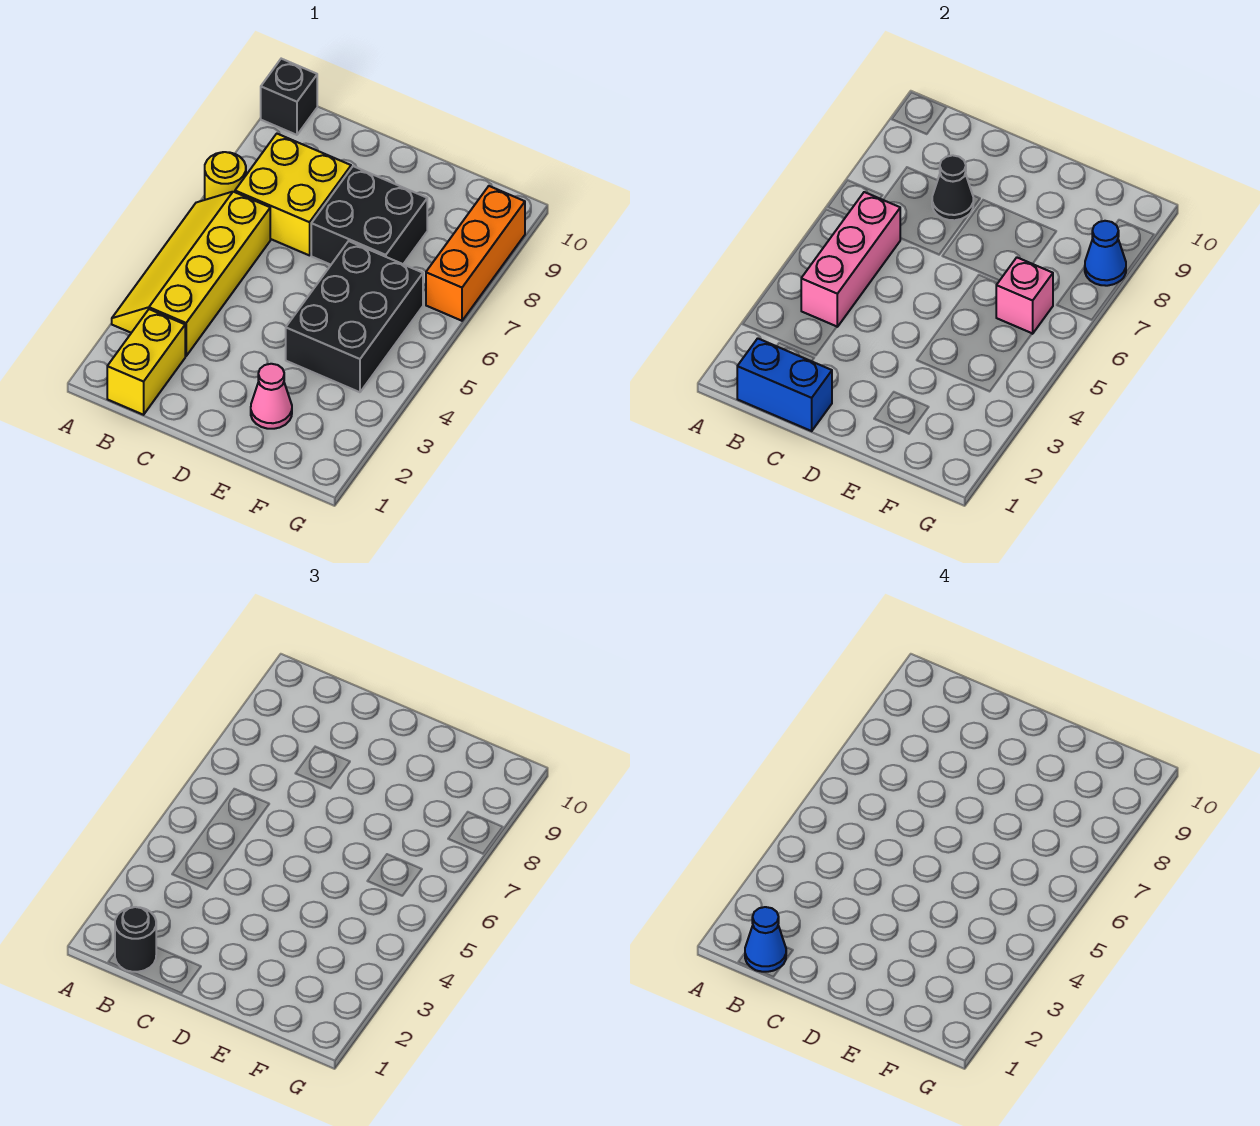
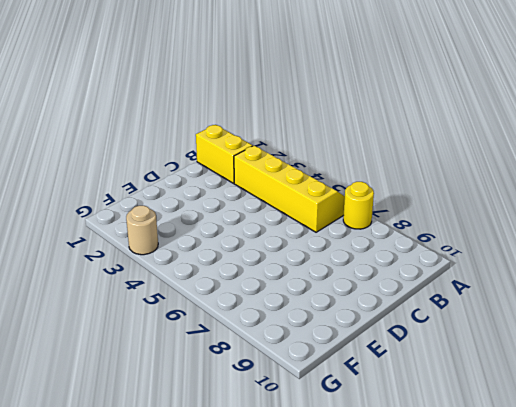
tan 1x1 round brick [126,206,158,255] -> none
none -> black 1x1 brick [261,59,317,135]
none -> yellow 2x2 brick [235,134,351,255]
none -> black 2x2 brick [311,166,427,265]

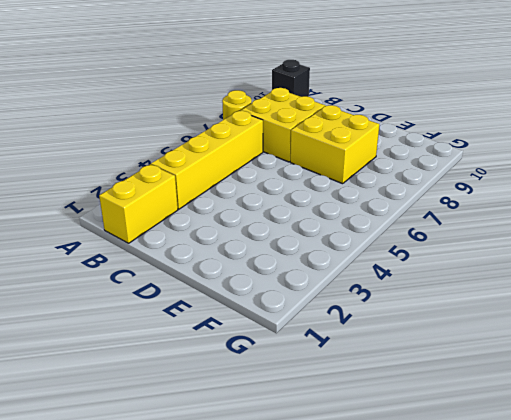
yellow 2x2 brick [290,105,379,184] -> black 2x2 brick [311,166,427,265]
none -> pink 1x1 cone [251,364,292,429]
none -> black 2x3 brick [286,241,423,392]
none -> orange 1x3 brick [426,186,525,321]

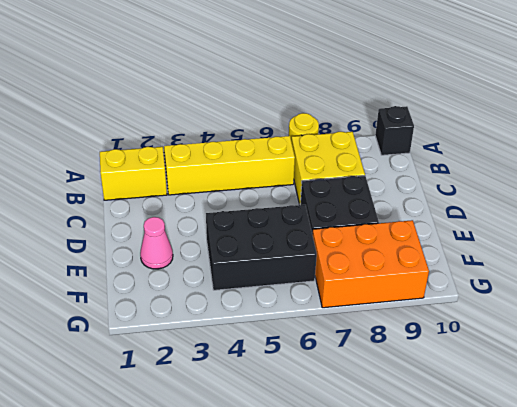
orange 2x3 brick [312,220,429,308] -> orange 1x3 brick [426,186,525,321]
none -> blue 1x2 brick [737,338,832,431]
none -> pink 1x3 brick [801,192,900,327]
none -> black 1x1 cone [932,155,973,220]

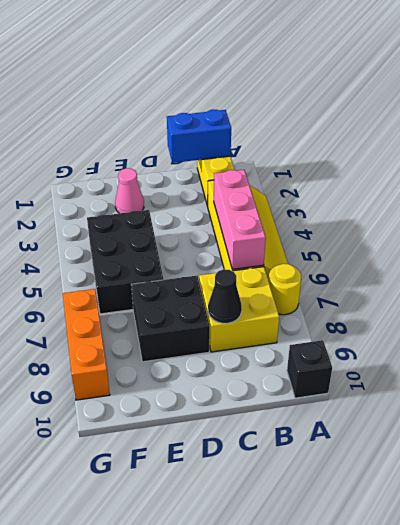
none -> pink 1x1 brick [996,258,1053,334]
none -> blue 1x1 cone [1085,221,1126,286]
none -> black 1x1 round brick [115,907,156,972]

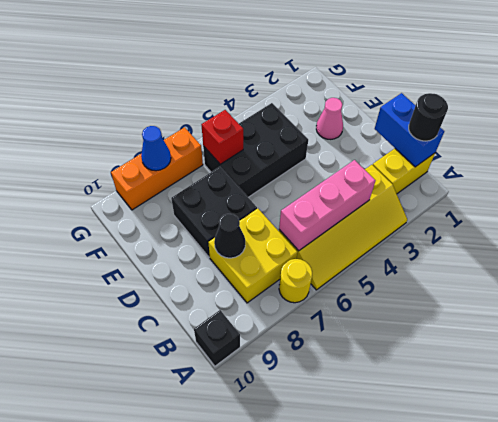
red 1x1 brick [201,110,243,164] -> pink 1x1 brick [996,258,1053,334]
none -> blue 1x1 cone [745,907,786,972]

